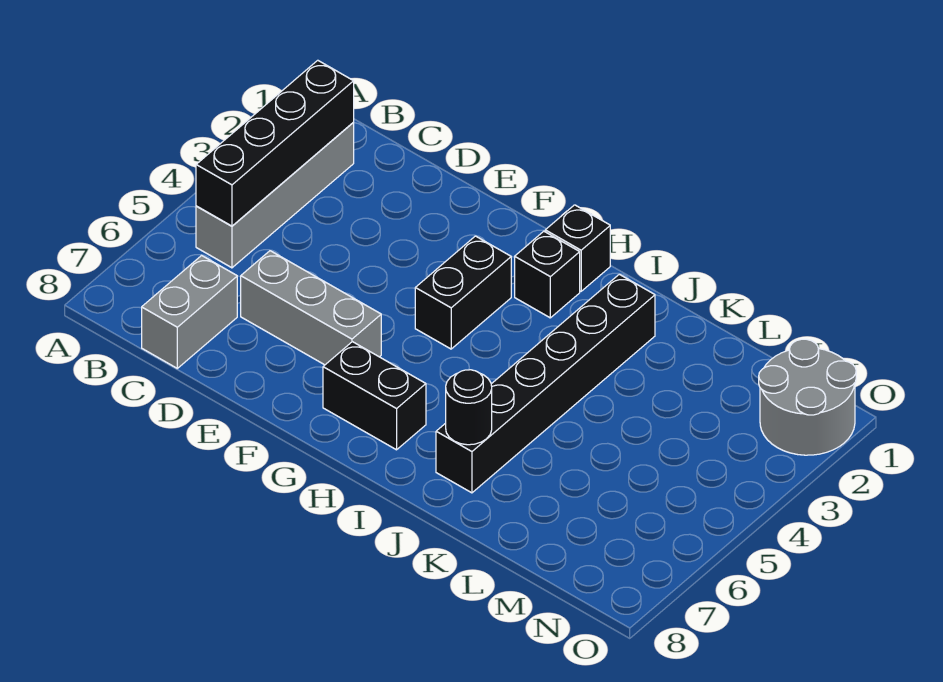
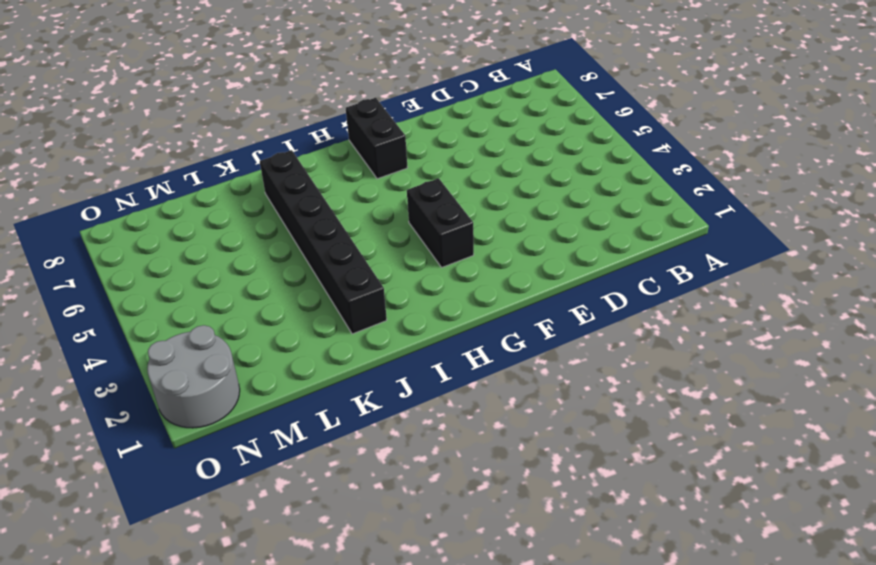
black 1x2 brick [346,98,408,179] -> black 1x2 brick turned to [323,342,426,450]
none -> grey 1x4 brick [196,123,354,268]
none -> grey 1x2 brick [142,256,237,368]

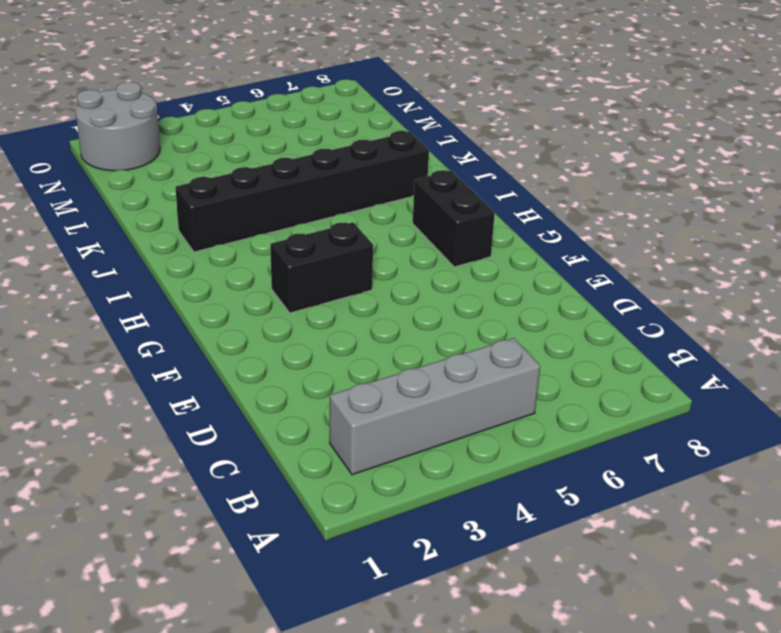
none -> grey 1x2 brick [142,256,237,368]
none -> grey 1x3 brick [241,251,381,365]

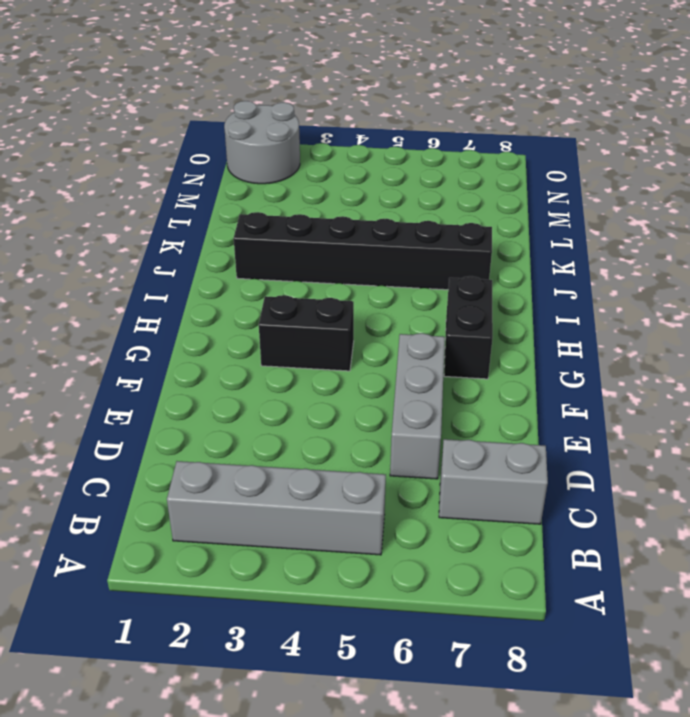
none -> black 1x1 brick [545,205,610,291]
none -> black 1x1 brick [515,231,580,318]

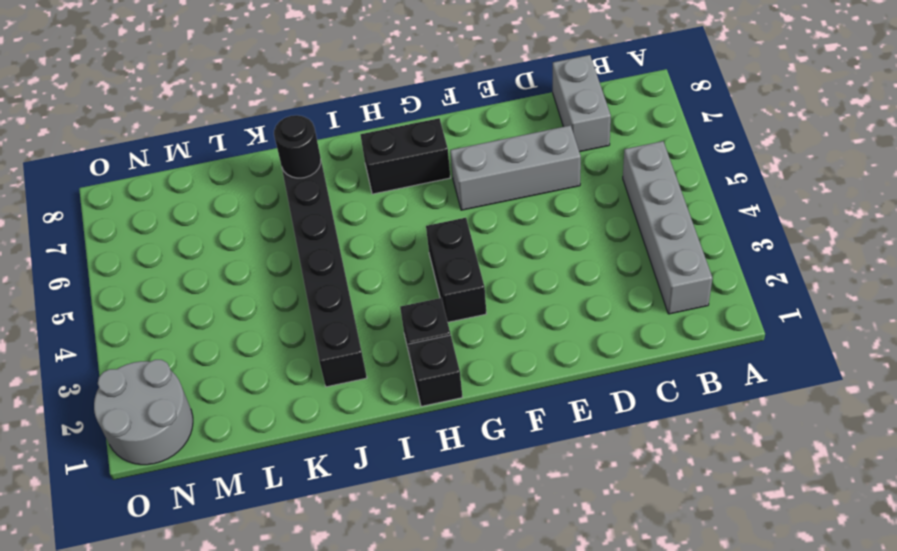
none -> black 1x4 brick [196,60,354,226]

